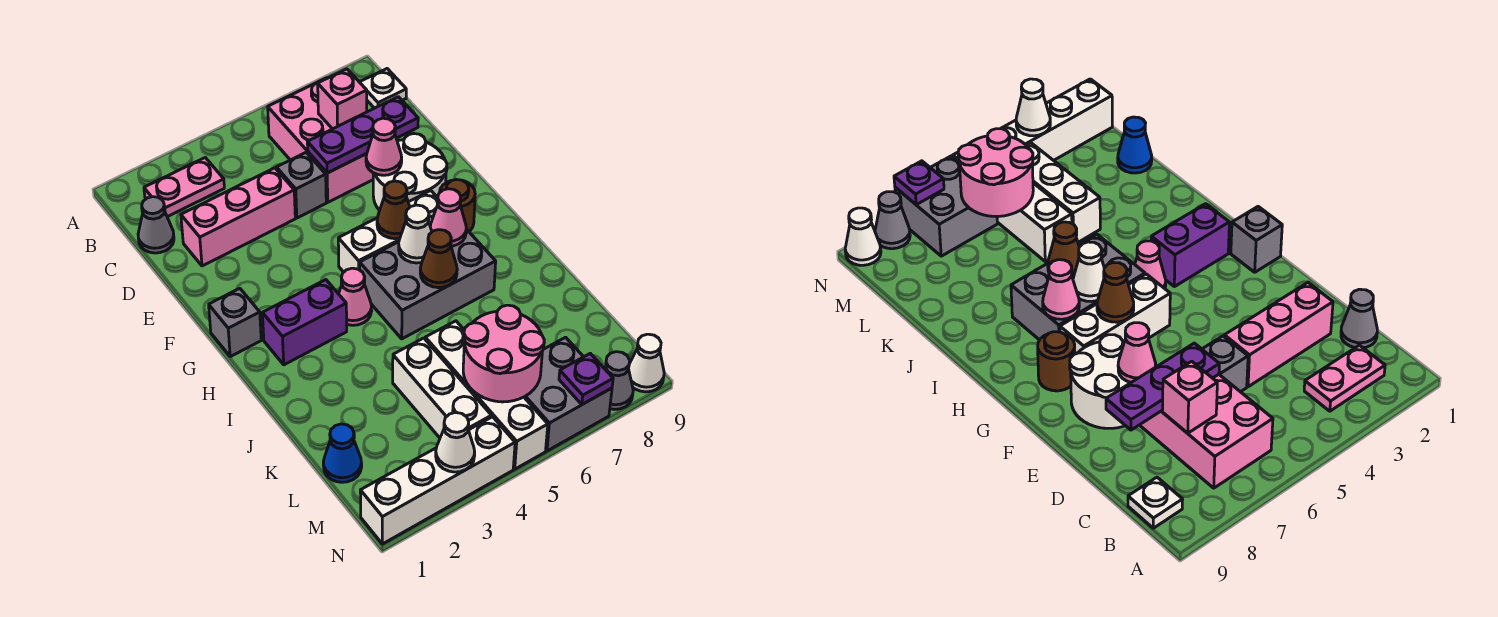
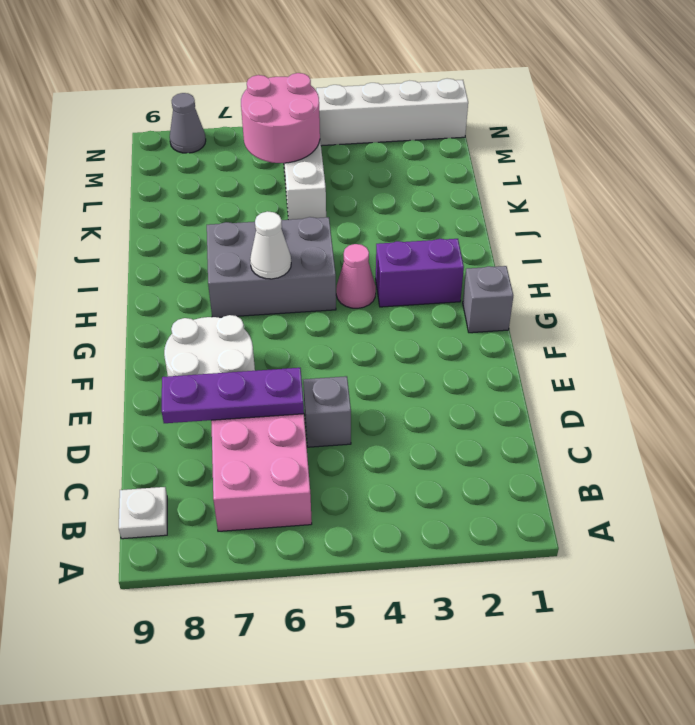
none -> pink 1x2 plate [144,158,224,217]
none -> grey 1x1 cone [138,197,174,253]
none -> pink 1x3 brick [181,168,295,266]
none -> white 1x3 brick [338,191,438,272]

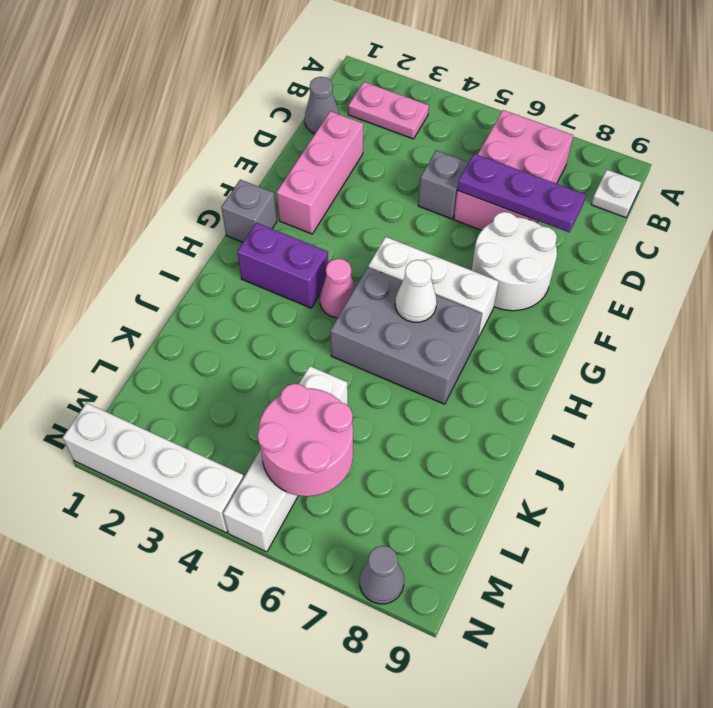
pink 1x3 brick [277,111,363,234] -> pink 1x3 brick turned to [181,168,295,266]
none -> brown 1x1 round brick [439,180,475,231]
none -> white 1x3 brick [393,338,491,438]
none -> blue 1x1 cone [323,424,362,482]
none -> grey 2x2 brick [524,337,612,451]

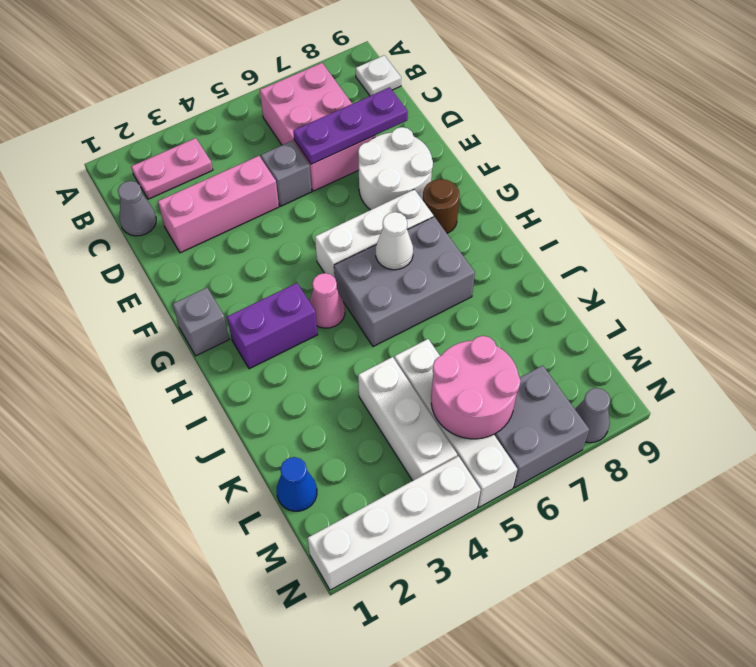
none -> white 1x1 cone [629,334,664,392]
none -> pink 1x1 brick [318,69,367,129]
none -> pink 1x1 cone [366,118,402,175]
none -> brown 1x1 cone [377,181,410,239]

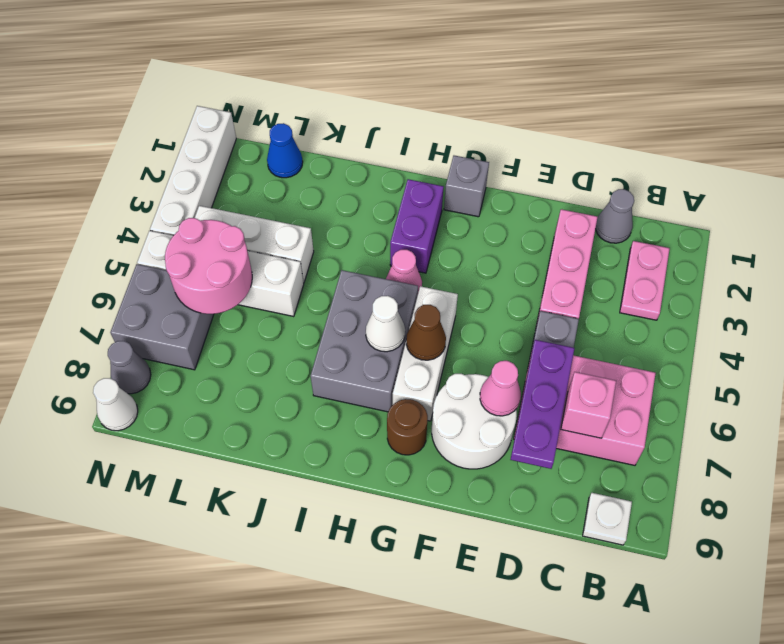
none -> pink 1x1 cone [430,189,466,246]
none -> brown 1x1 cone [420,230,457,288]
none -> white 1x1 cone [436,413,475,472]
none -> purple 1x1 plate [559,353,613,404]

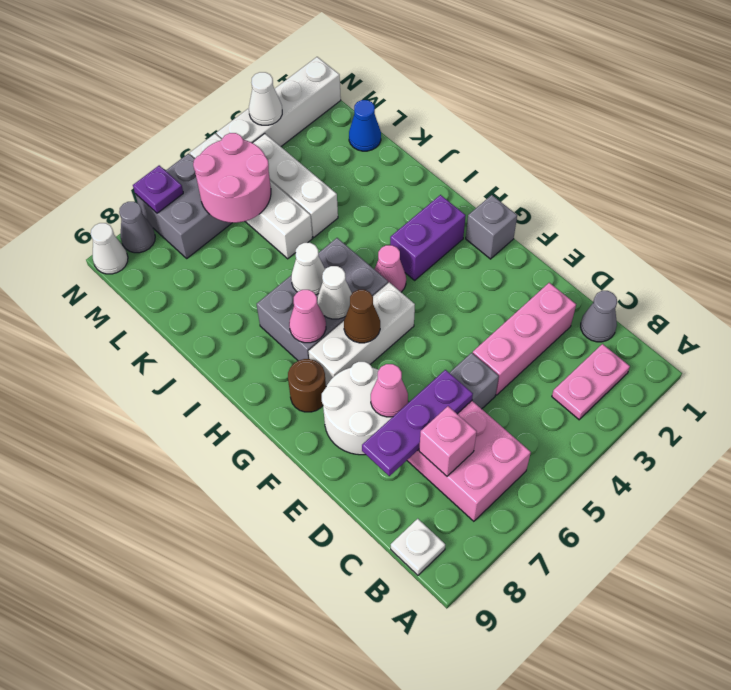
white 1x1 cone [291,243,325,295] -> brown 1x1 cone [420,230,457,288]

